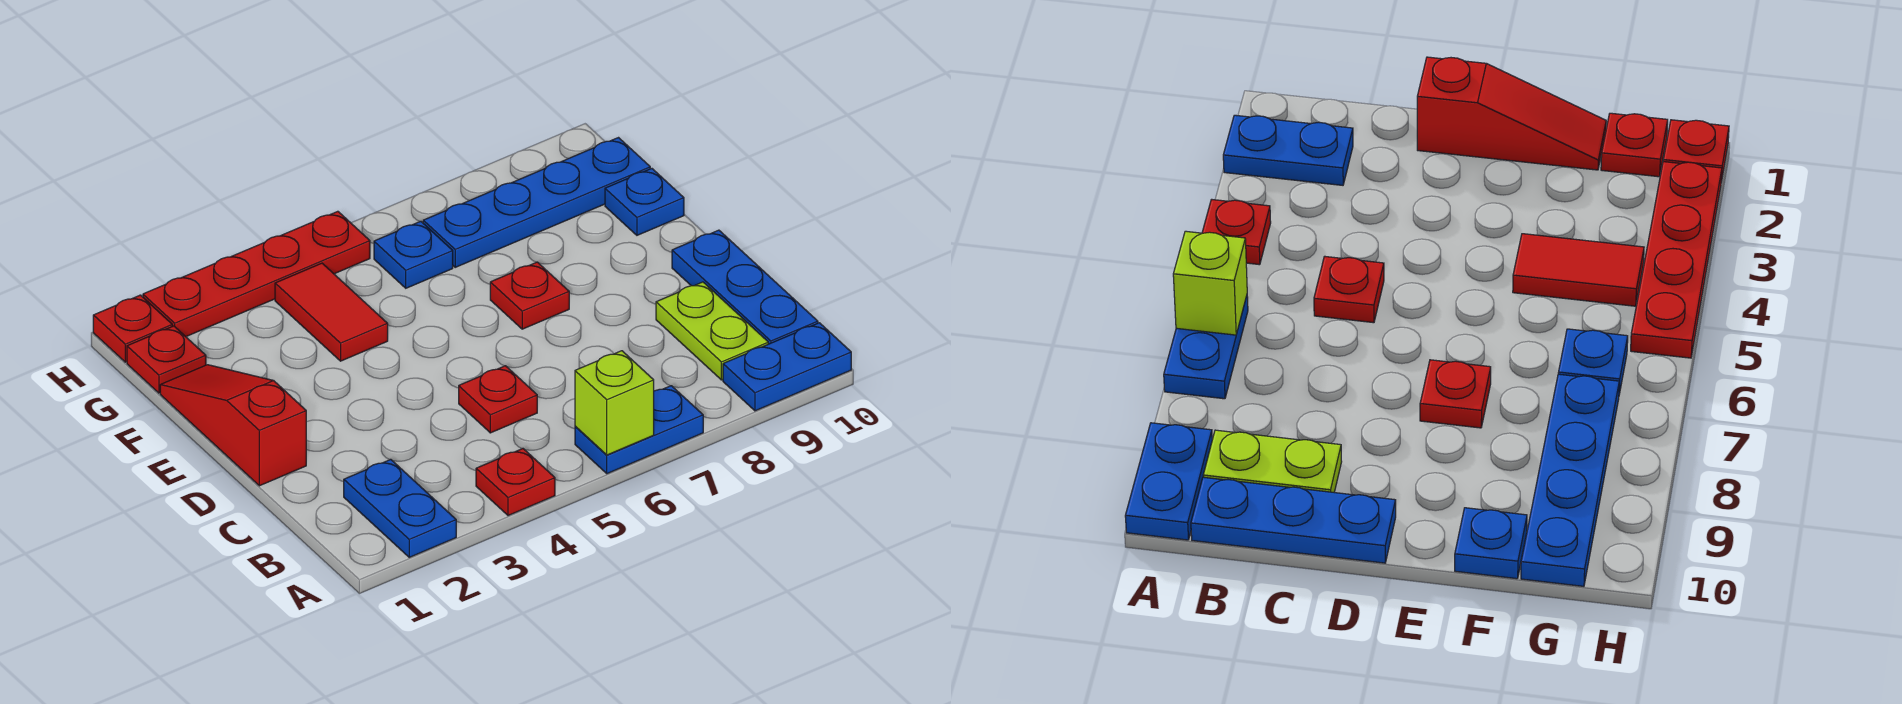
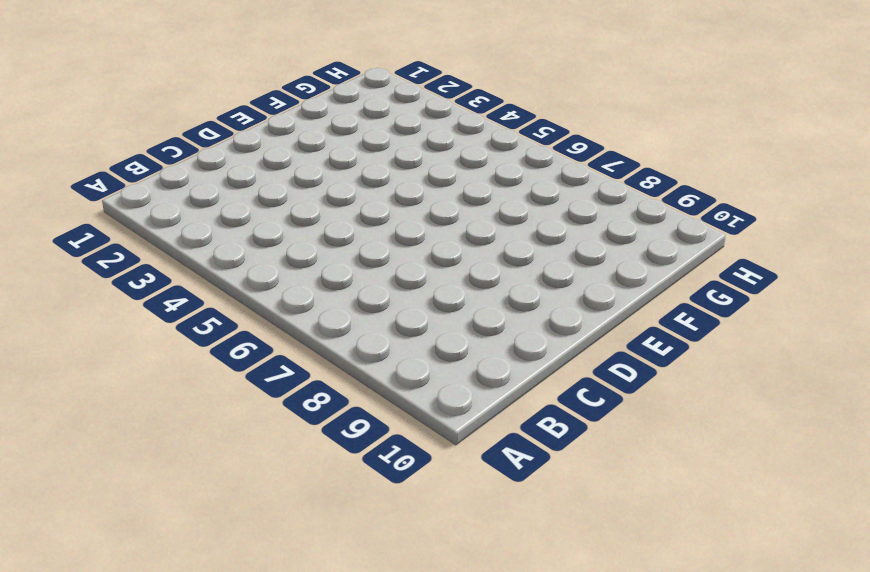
none -> blue 1x2 plate [344,459,456,557]
none -> red 1x1 plate [476,449,555,516]
none -> blue 1x2 plate [575,386,703,474]

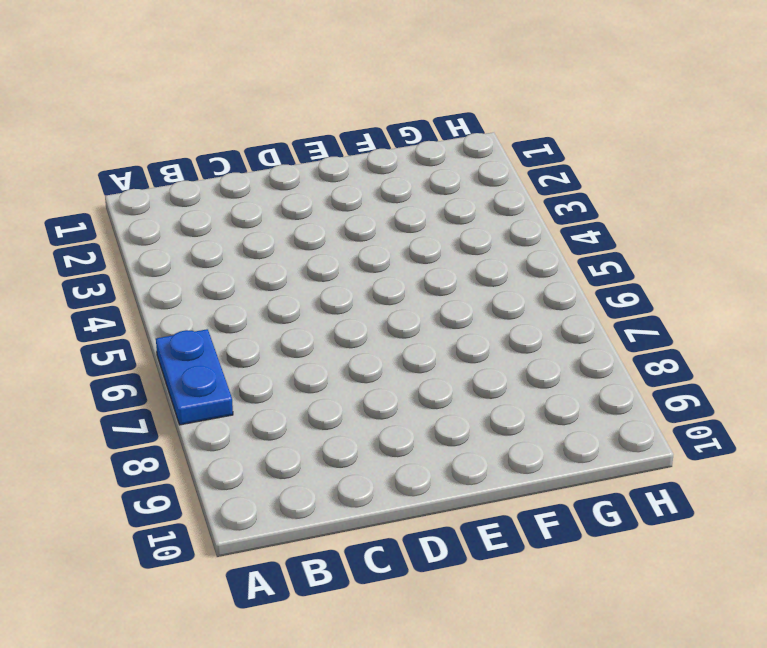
none -> blue 1x2 plate [344,459,456,557]
none -> red 1x1 plate [476,449,555,516]
none -> blue 1x2 plate [723,323,851,411]

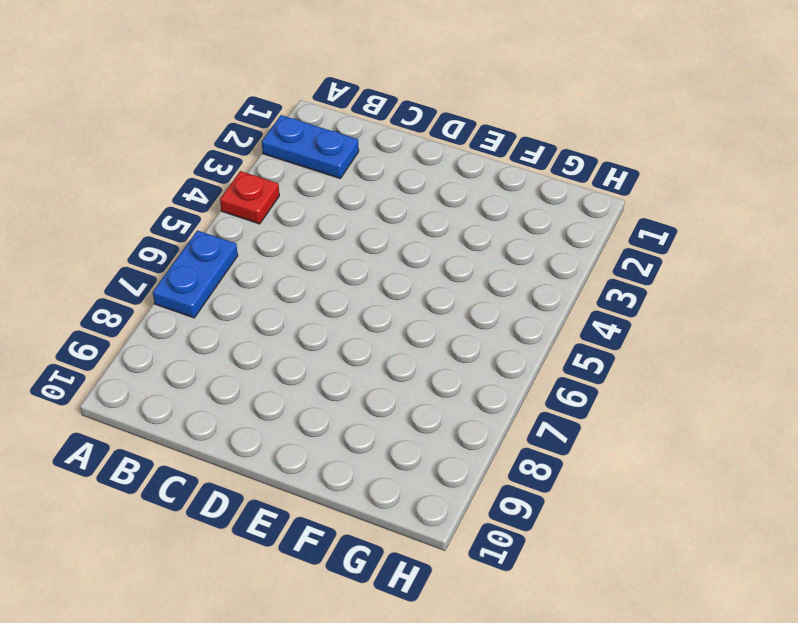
none -> blue 1x2 plate [723,323,851,411]
none -> lime 1x2 plate [656,282,768,380]
none -> blue 1x3 plate [672,230,818,344]

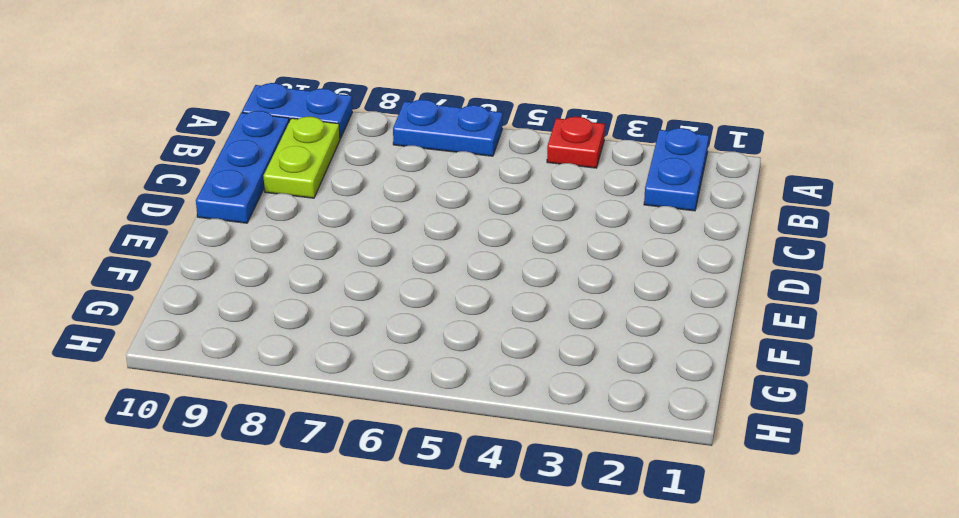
none -> red 1x1 plate [459,366,537,433]
none -> red 1x3 slope [160,365,306,486]
none -> red 1x1 plate [490,262,569,329]

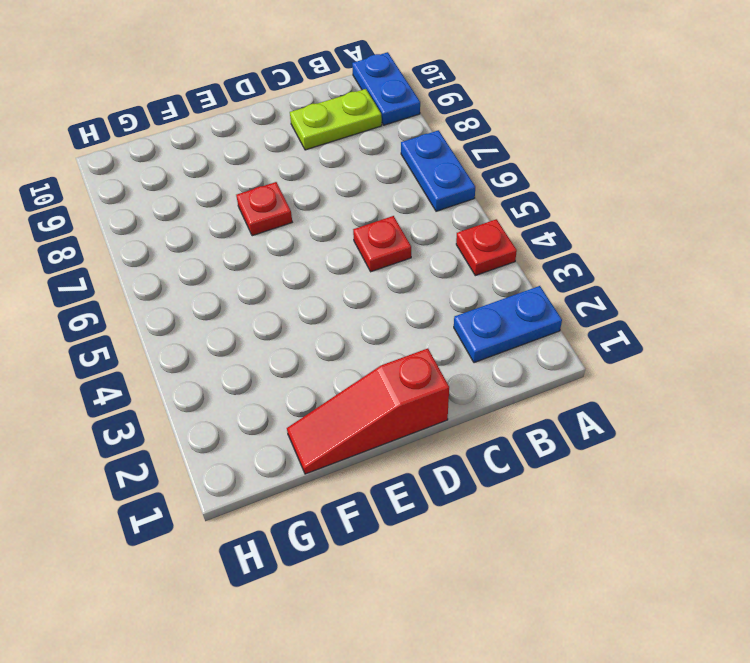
none -> blue 1x3 plate [672,230,818,344]
none -> red 1x2 tile [275,263,388,361]
none -> blue 1x1 plate [605,169,684,235]

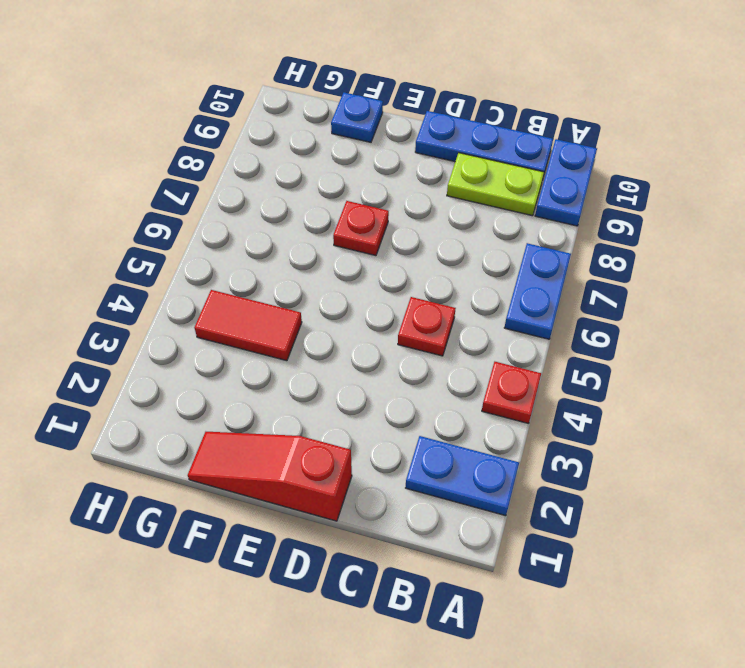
none -> red 1x1 plate [127,326,206,393]
none -> blue 1x1 plate [374,221,453,288]
none -> blue 1x4 plate [423,138,650,267]

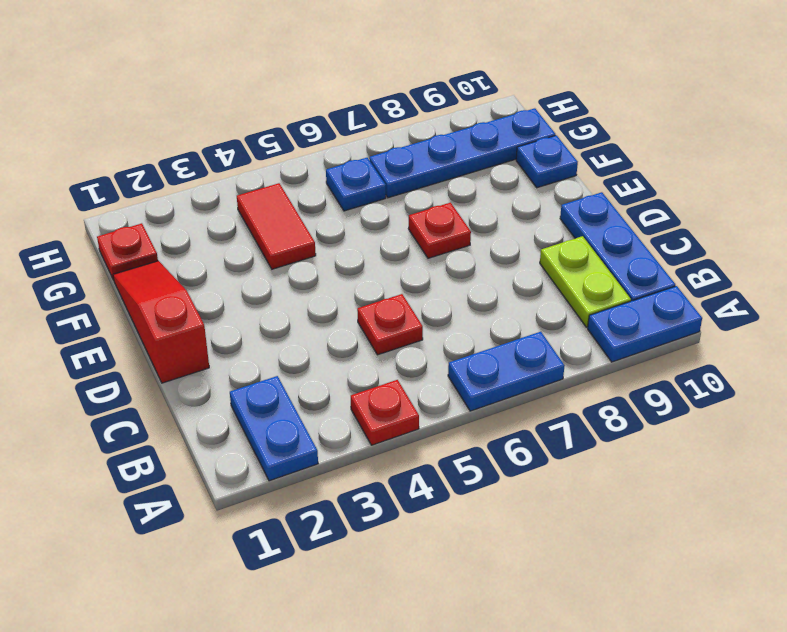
none -> red 1x1 plate [93,295,172,362]
none -> red 1x4 plate [143,211,370,337]
none -> lime 1x1 brick [575,351,654,455]

